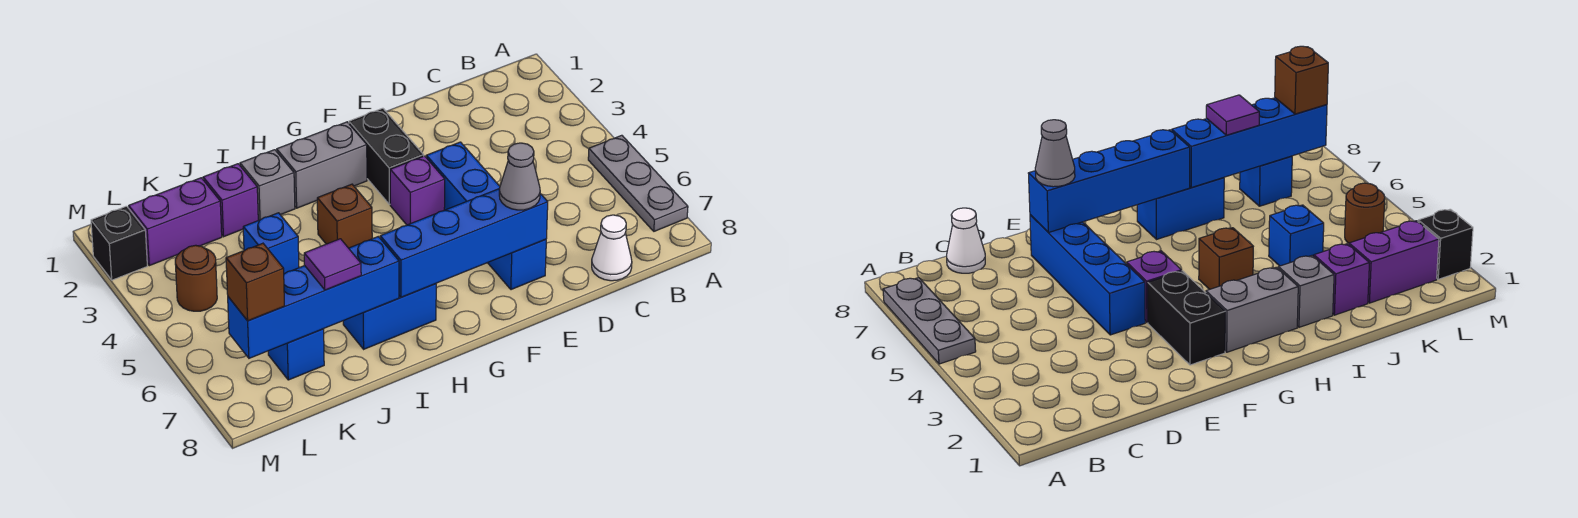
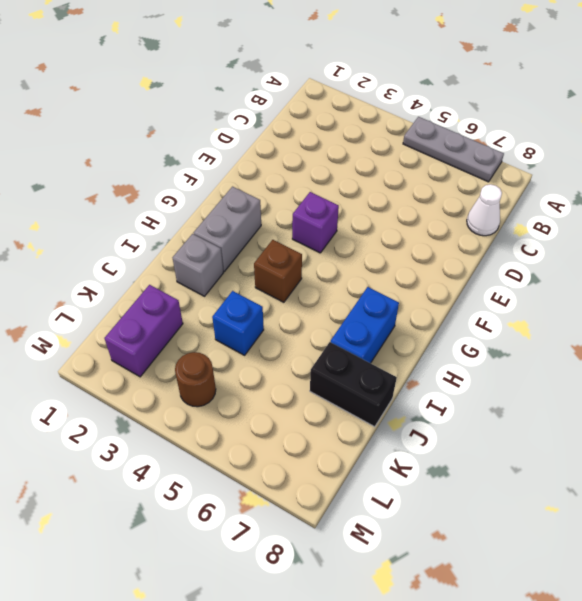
black 1x2 brick [310,342,397,427] -> black 1x2 brick moved to [349,108,424,204]
none -> blue 1x4 brick [426,142,546,290]
none -> purple 1x1 brick [203,164,258,237]
none -> blue 1x1 brick [268,329,324,380]

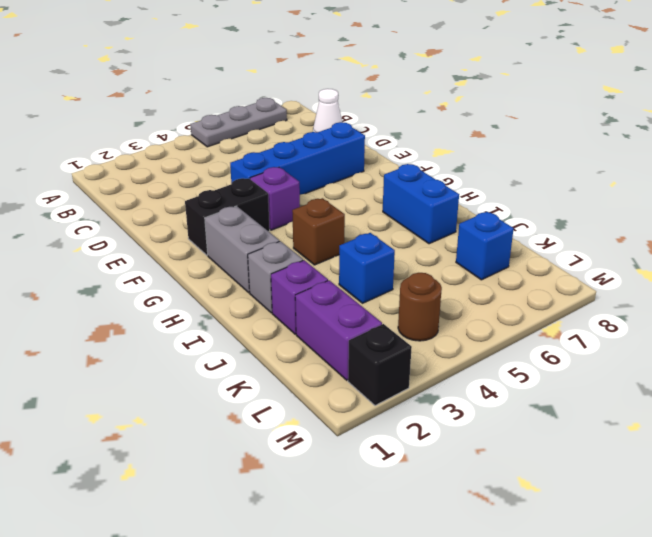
none -> blue 1x4 brick [380,189,548,297]
none -> blue 1x4 brick [228,237,399,358]
none -> grey 1x1 cone [499,143,540,210]

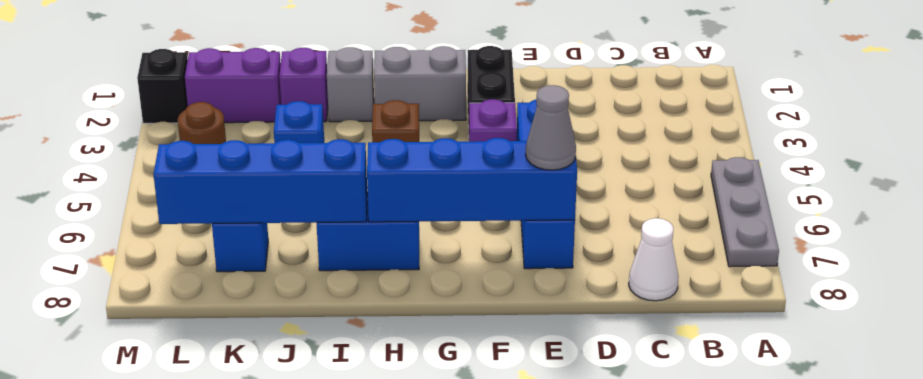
none -> purple 1x1 tile [304,239,361,290]
none -> brown 1x1 brick [226,243,284,321]

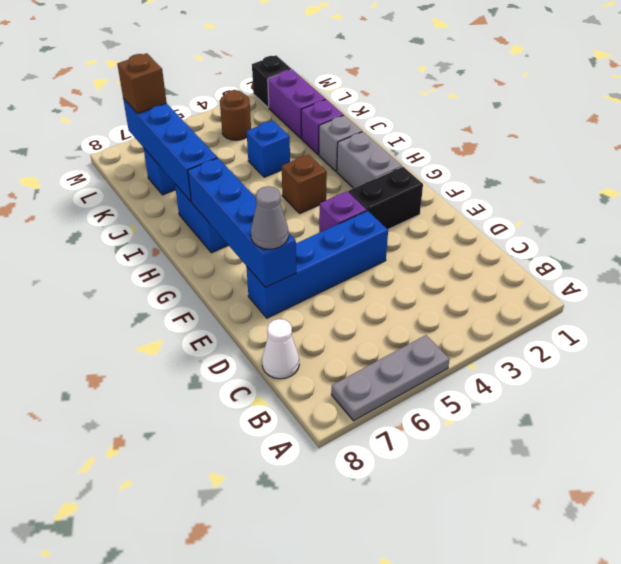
none -> purple 1x1 tile [304,239,361,290]

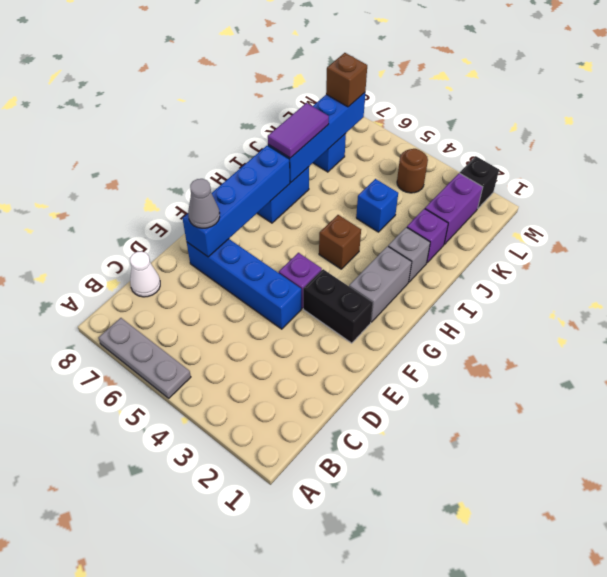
purple 1x2 tile [268,103,329,158] -> purple 1x1 tile [304,239,361,290]

